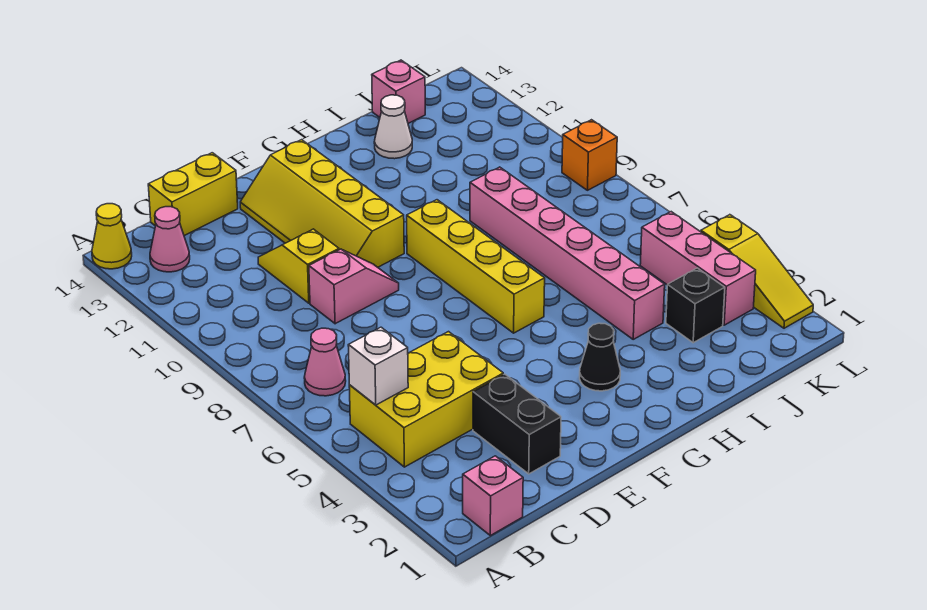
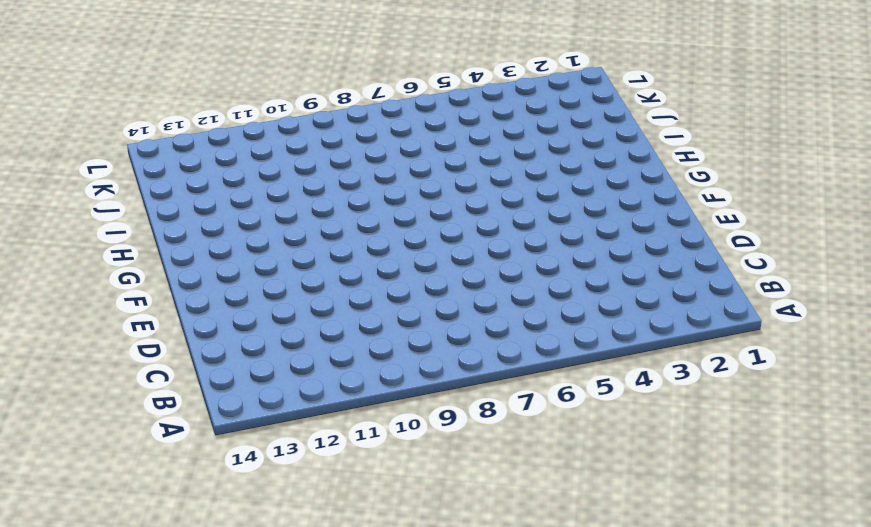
none -> yellow 1x1 cone [92,204,132,269]
none -> pink 1x1 brick [463,456,523,536]
none -> yellow 2x3 brick [349,332,503,467]

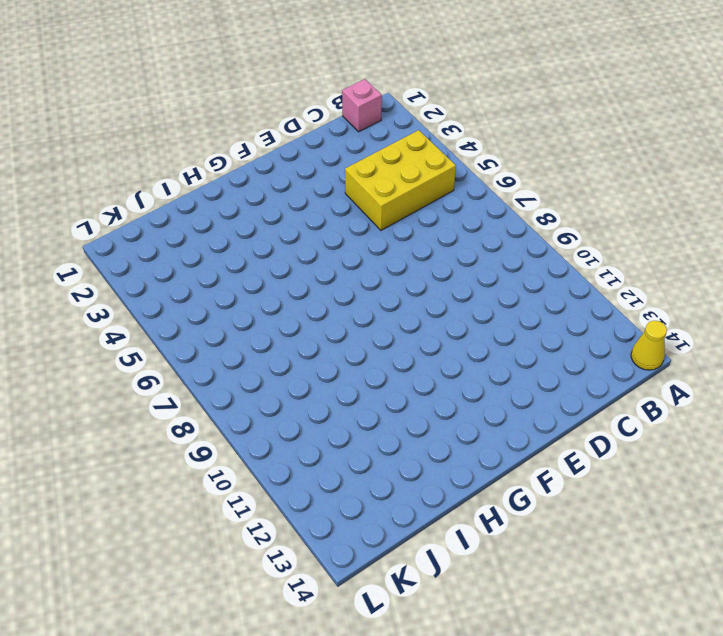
none -> pink 1x1 cone [304,328,346,396]
none -> pink 1x1 cone [150,207,190,272]
none -> yellow 1x2 brick [148,153,238,236]

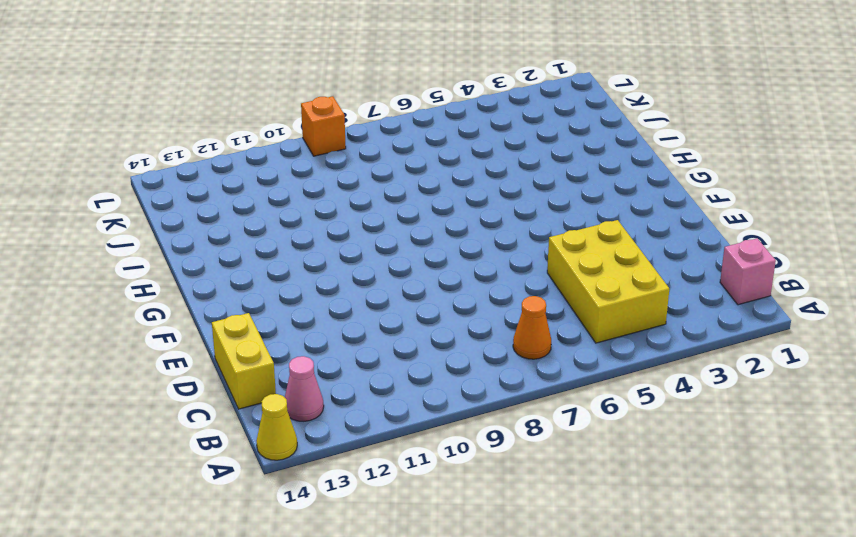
orange 1x1 cone [513,296,551,359] -> pink 1x1 cone [304,328,346,396]
none -> black 1x2 brick [473,374,561,474]
none -> pink 1x2 slope [309,249,399,324]
none -> yellow 1x2 slope [258,229,339,303]

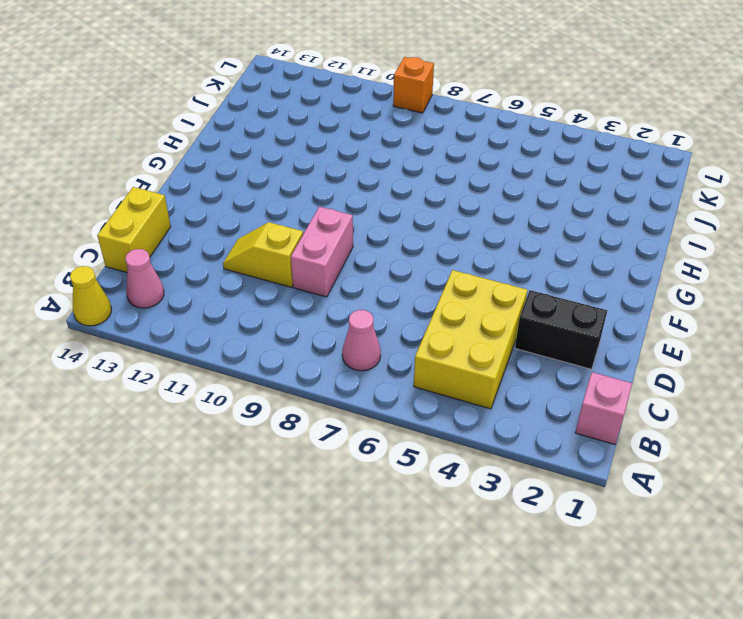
pink 1x2 brick [291,207,353,297] -> pink 1x2 slope [309,249,399,324]
none -> yellow 2x4 slope [240,140,404,267]
none -> black 1x1 cone [580,323,620,391]
none -> yellow 1x4 brick [407,200,545,333]

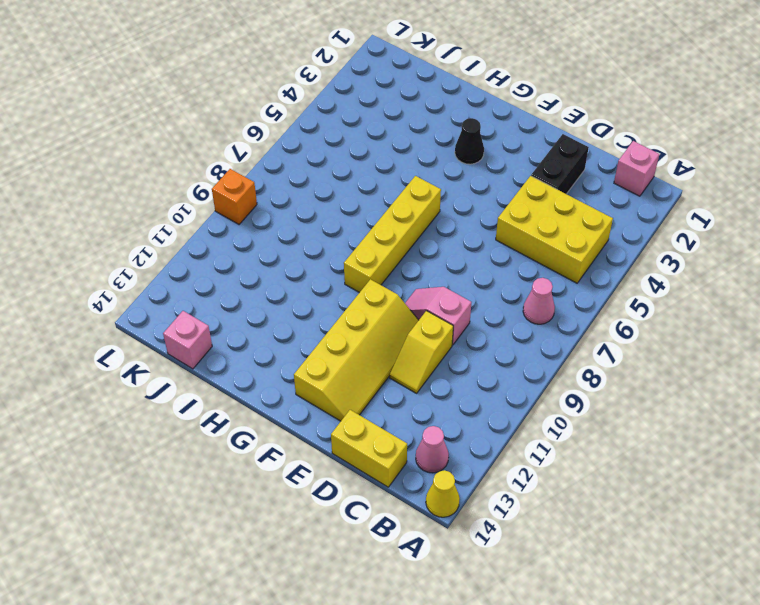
none -> pink 1x6 brick [470,167,665,339]
none -> white 1x1 cone [374,95,412,159]
none -> black 1x1 brick [666,268,725,343]

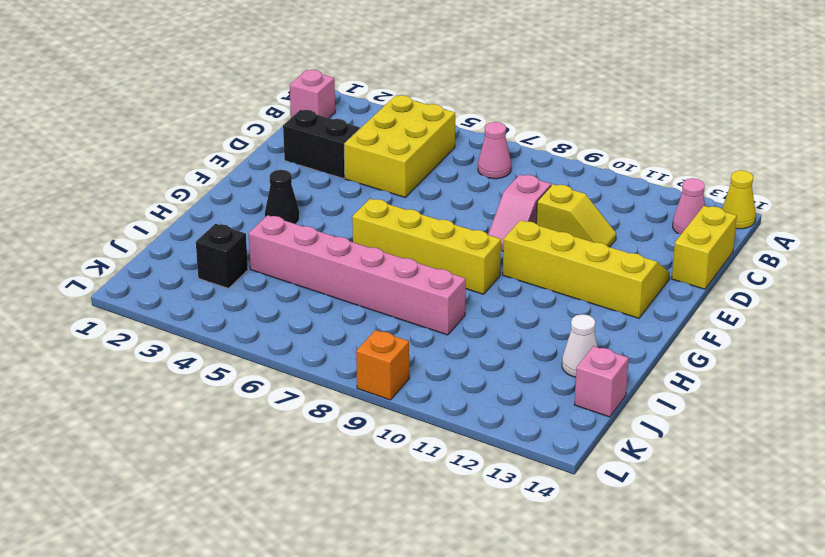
none -> pink 1x3 brick [640,212,756,325]
none -> yellow 1x3 slope [701,215,813,328]
none -> white 1x1 brick [348,327,408,405]

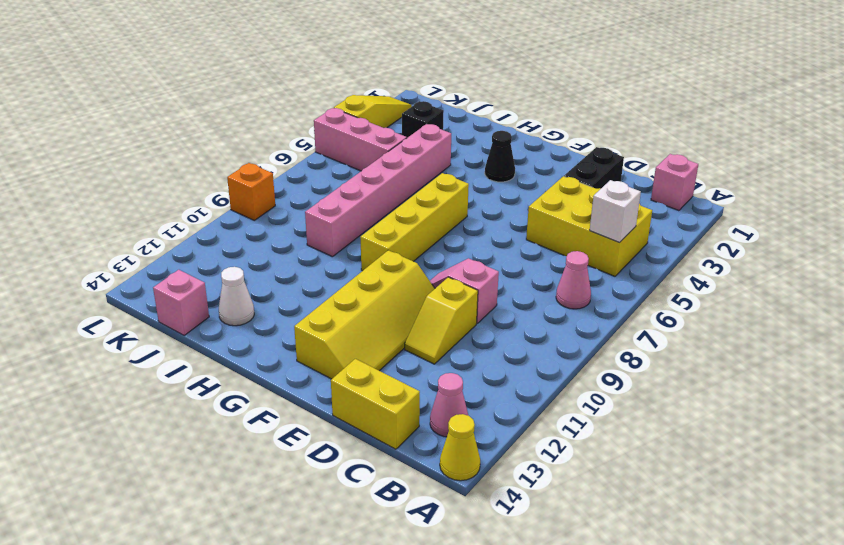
pink 1x3 brick [314,108,407,171] -> pink 1x3 brick turned to [640,212,756,325]

